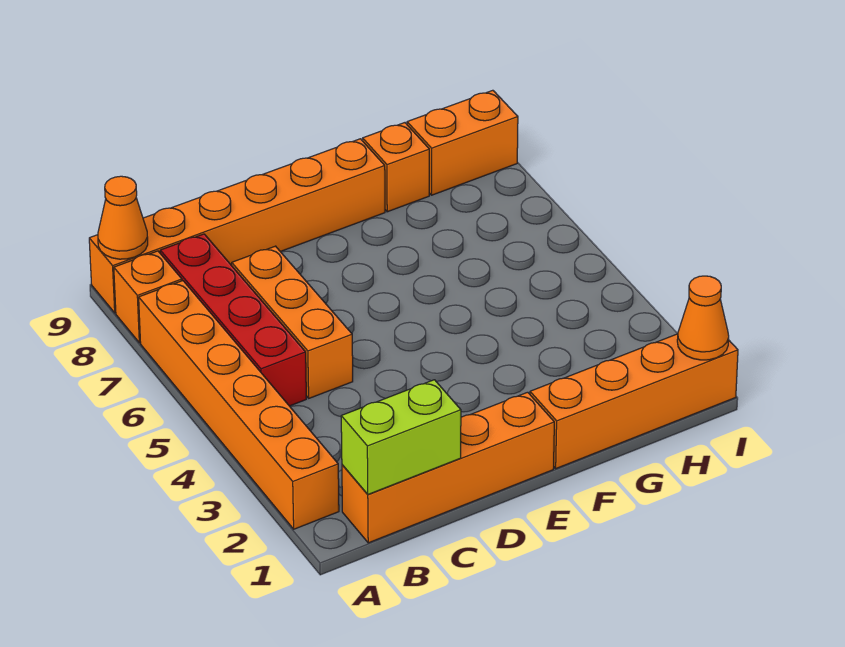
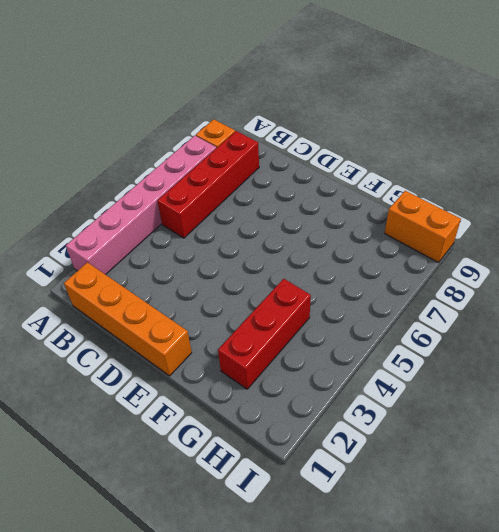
pink 1x6 brick [66,135,216,275] -> orange 1x6 brick [139,281,339,529]
red 1x3 brick [218,279,311,389] -> none
none -> orange 1x6 brick [89,139,385,313]
none -> orange 1x3 brick [232,246,353,398]
none -> orange 1x4 brick [530,334,738,468]

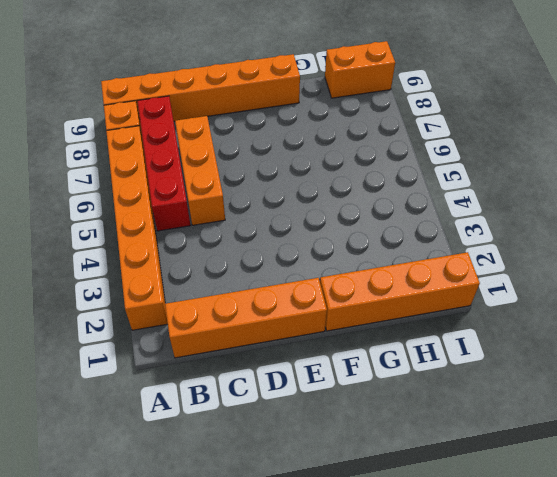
none -> orange 1x1 brick [363,123,429,212]
none -> orange 1x1 cone [98,176,148,259]
none -> lime 1x2 brick [341,380,461,494]

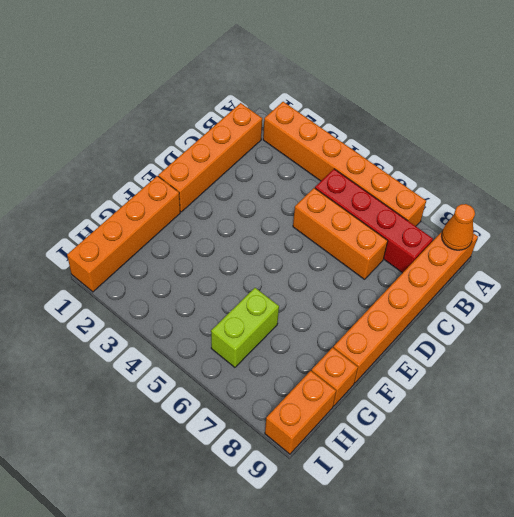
lime 1x2 brick [211,288,279,367] -> lime 1x2 brick moved to [341,380,461,494]
none -> orange 1x1 brick [114,251,182,343]
none -> orange 1x1 cone [677,276,729,360]

